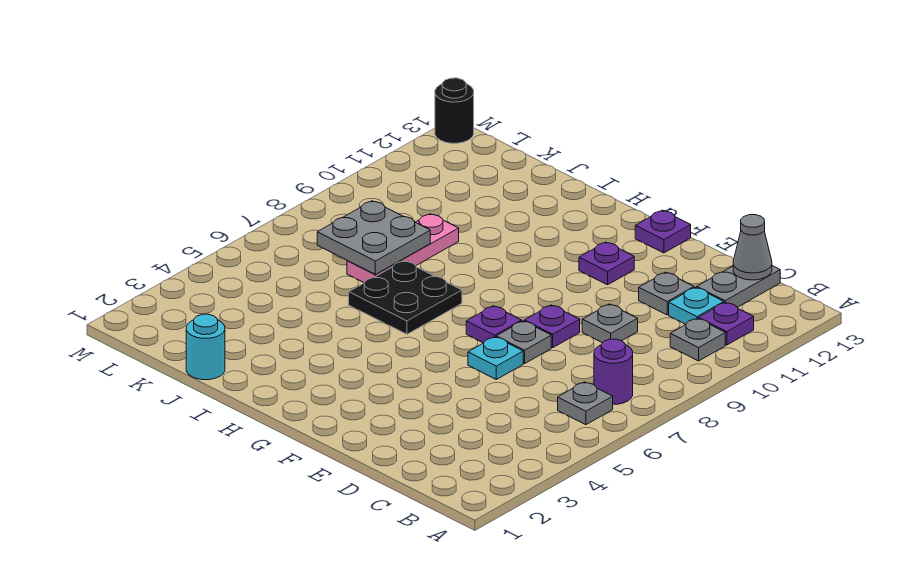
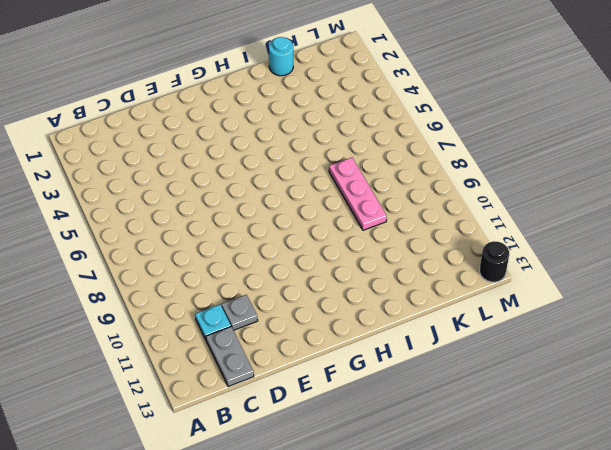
none -> grey 1x1 plate [558,382,613,425]
none -> purple 1x1 round brick [594,339,633,404]
none -> grey 1x1 plate [670,318,725,361]

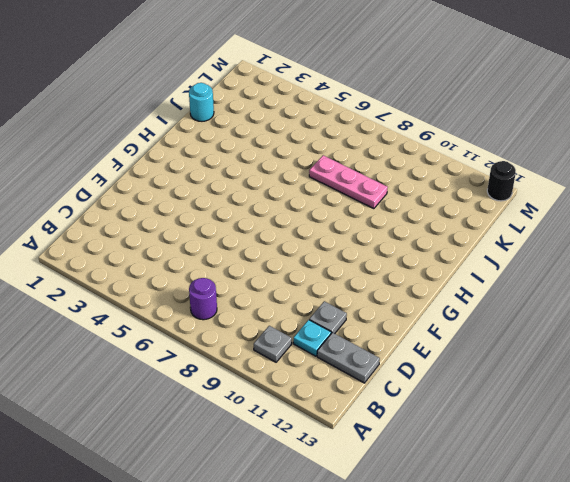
none -> grey 1x1 plate [558,382,613,425]
none -> purple 1x1 plate [698,302,754,345]
none -> grey 1x1 plate [582,304,638,343]

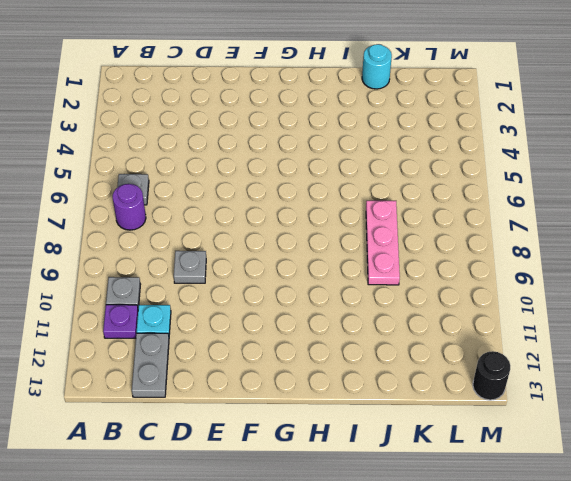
none -> grey 1x1 plate [639,272,694,315]
none -> cyan 1x1 plate [468,337,523,379]
none -> grey 1x1 plate [496,321,551,364]

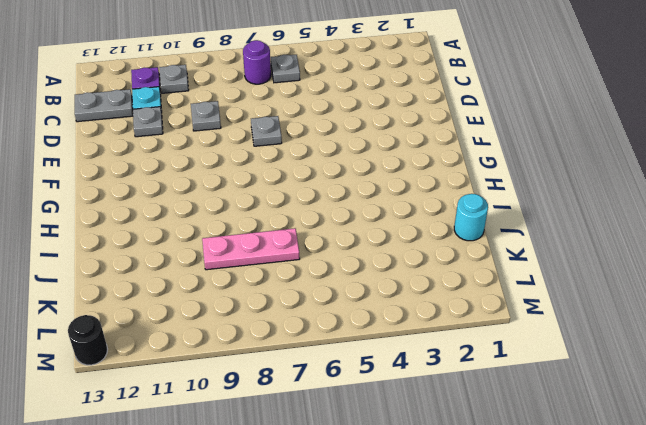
none -> cyan 1x1 plate [468,337,523,379]
none -> purple 1x1 plate [524,305,580,348]
none -> purple 1x1 plate [466,306,522,343]

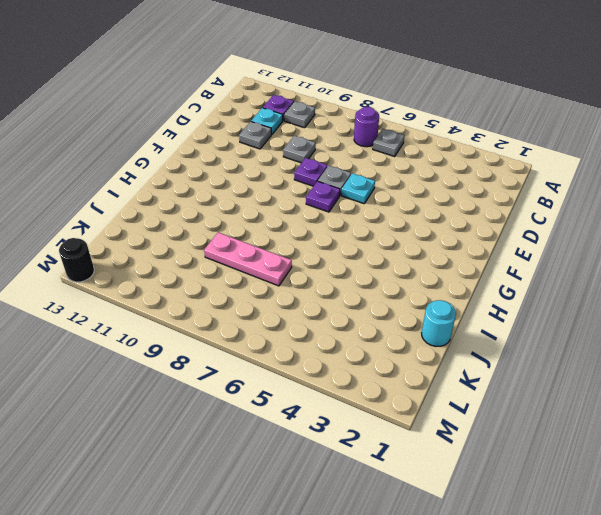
none -> grey 1x2 plate [697,266,780,307]
none -> purple 1x1 plate [579,242,634,285]
none -> purple 1x1 plate [635,210,691,253]

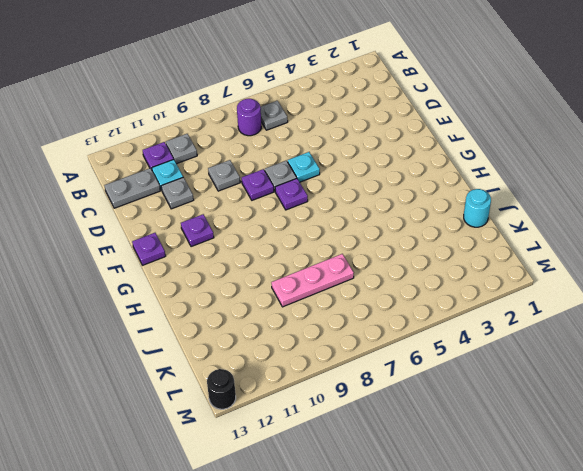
none -> black 2x2 plate [349,261,462,334]
none -> grey 1x1 cone [733,215,772,280]
none -> grey 2x2 plate [317,201,430,274]

